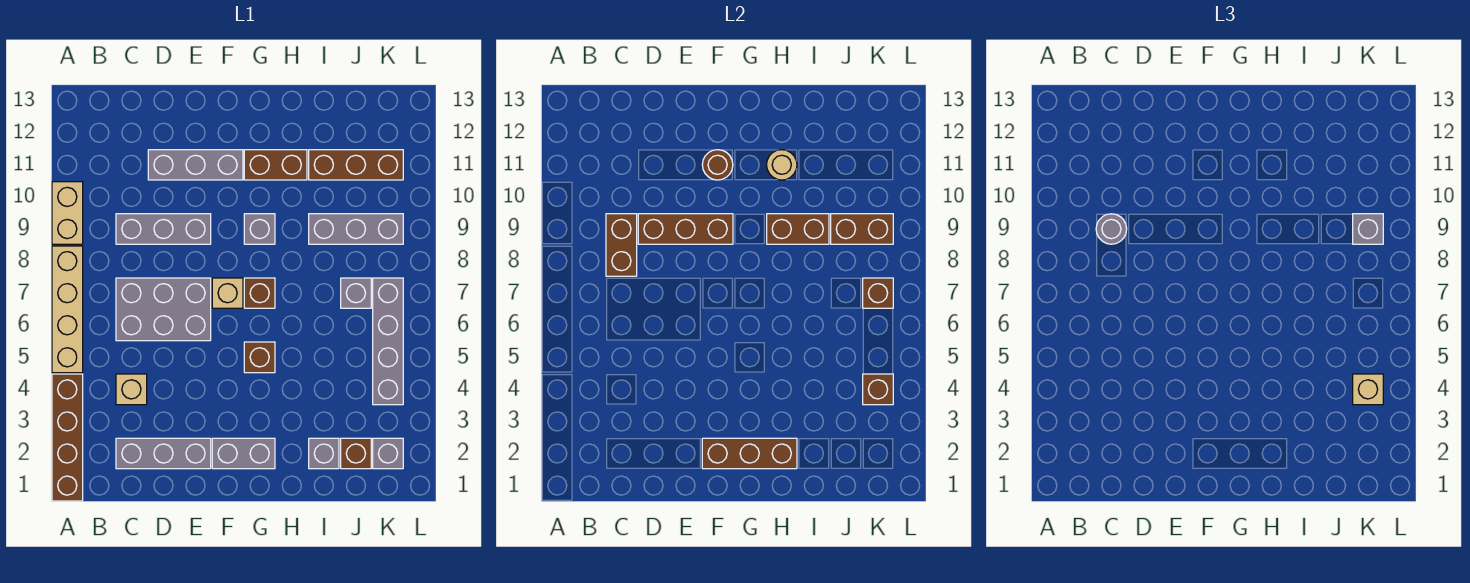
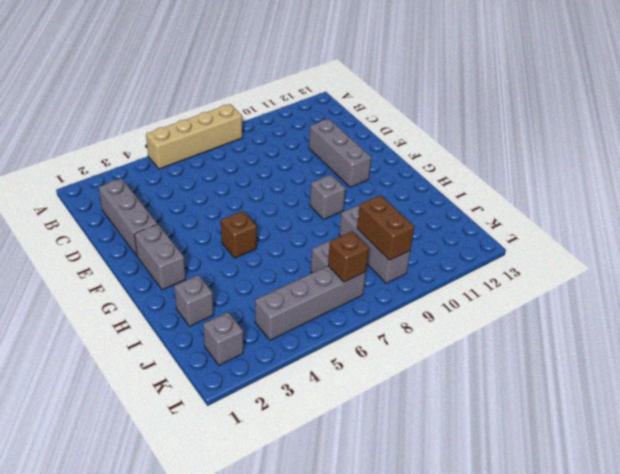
none -> brown 1x4 brick [52,374,83,501]
none -> tan 1x2 brick [52,182,83,244]
none -> tan 1x1 brick [116,374,147,405]
none -> grey 2x3 brick [116,278,211,341]

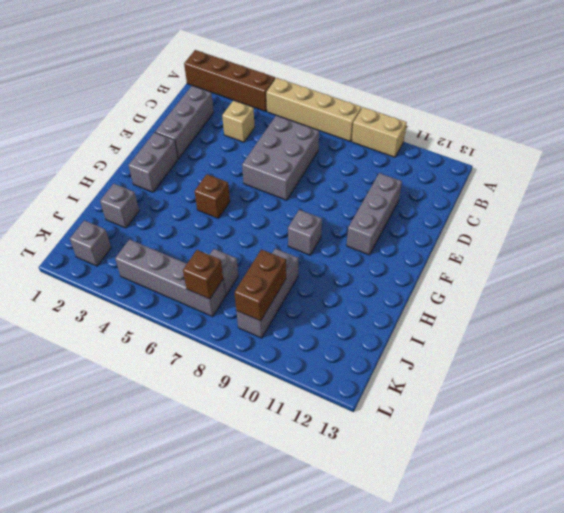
none -> grey 1x3 brick [116,214,211,244]
none -> tan 1x1 brick [212,278,243,308]
none -> brown 1x1 brick [244,278,275,308]
none -> brown 1x2 brick [244,150,307,180]

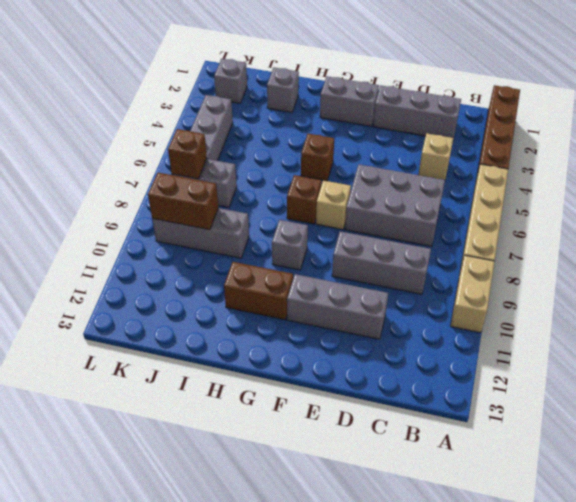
none -> brown 1x3 brick [309,150,403,180]
none -> brown 1x1 brick [341,438,371,469]
none -> brown 1x2 brick [606,214,637,276]
none -> brown 1x3 brick [638,214,733,244]

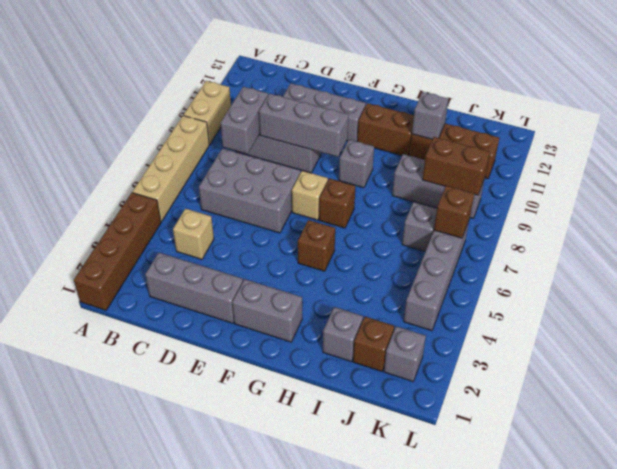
grey 1x2 brick [221,87,268,154] -> brown 1x2 brick [606,214,637,276]
grey 1x3 brick [259,94,349,157] -> brown 1x3 brick [638,214,733,244]
grey 1x1 brick [412,92,448,139] -> grey 1x1 brick moved to [1353,214,1383,244]
none -> brown 1x3 brick [702,438,797,469]
none -> brown 1x1 round brick [702,150,733,180]
none -> brown 1x2 brick [767,214,829,244]
none -> tan 1x1 round brick [767,150,797,180]

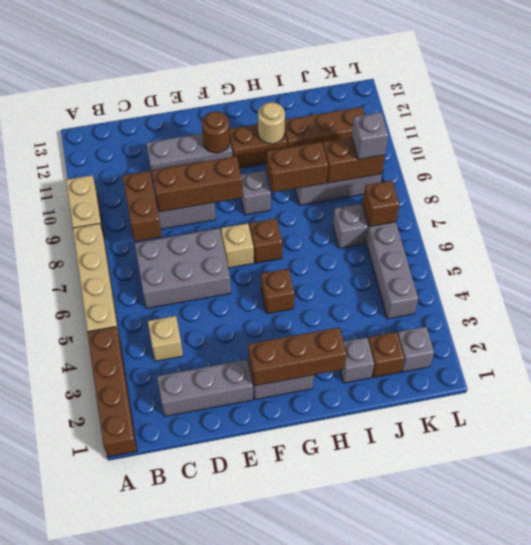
none -> brown 1x1 brick [863,374,893,405]
none -> grey 1x1 round brick [1096,214,1127,244]
none -> tan 1x1 brick [1353,374,1383,405]

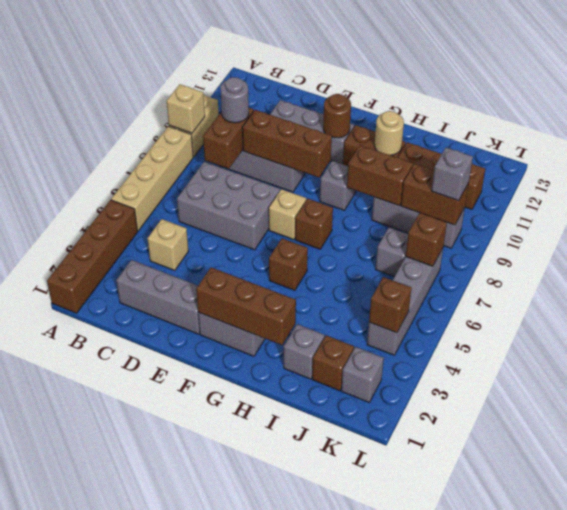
tan 1x1 brick [167,84,205,133] -> tan 1x1 brick moved to [1353,374,1383,405]

